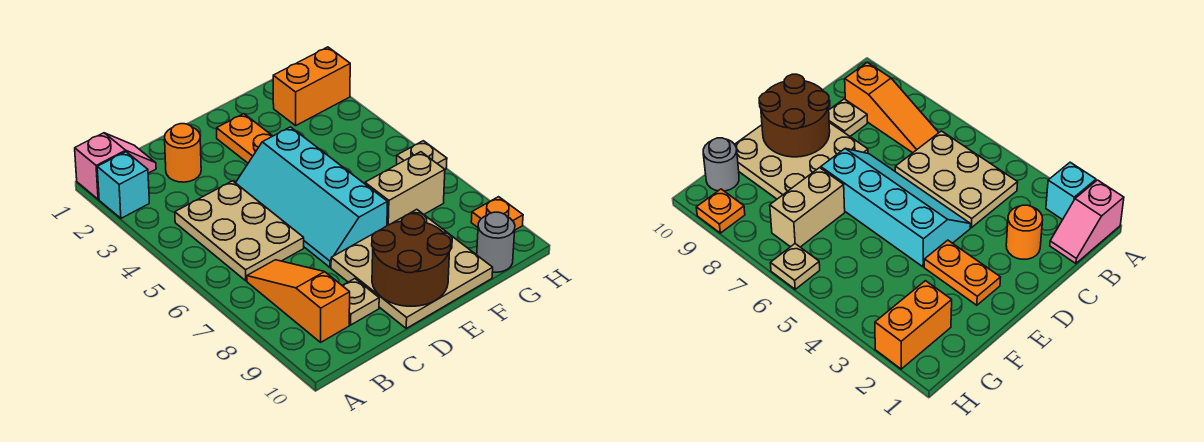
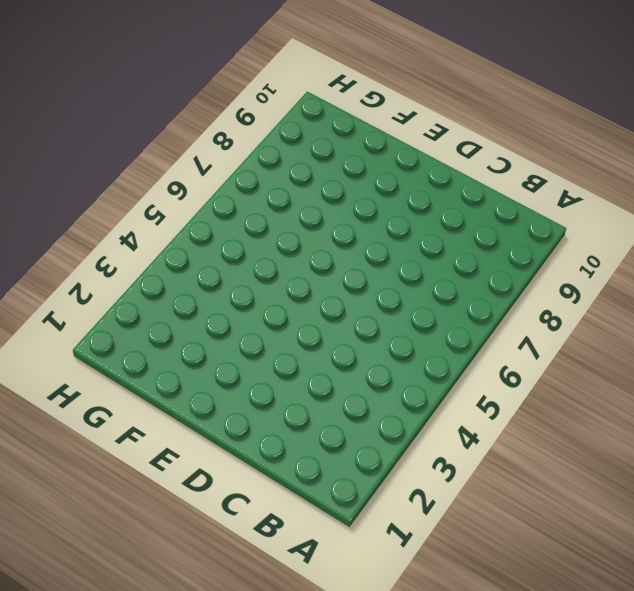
none -> pink 1x2 slope [75,133,156,199]
none -> cyan 1x1 brick [97,152,149,218]
none -> tan 2x3 plate [175,181,304,281]

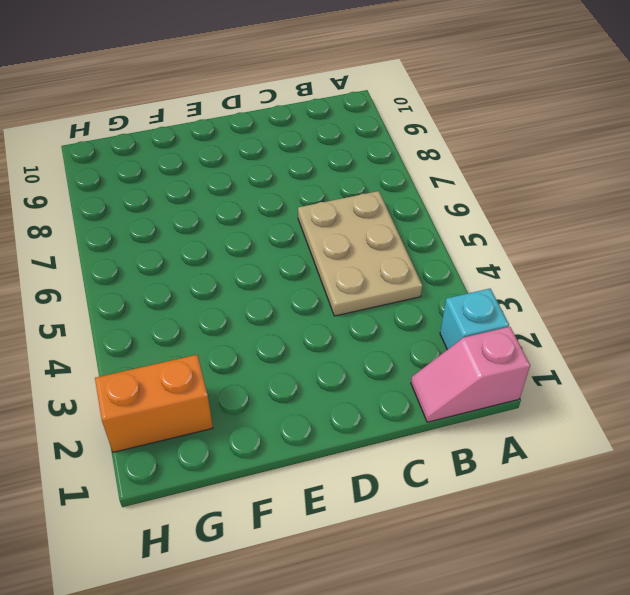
none -> orange 1x3 slope [247,260,350,342]
none -> orange 1x1 round brick [165,124,201,182]
none -> tan 1x1 plate [342,279,379,325]

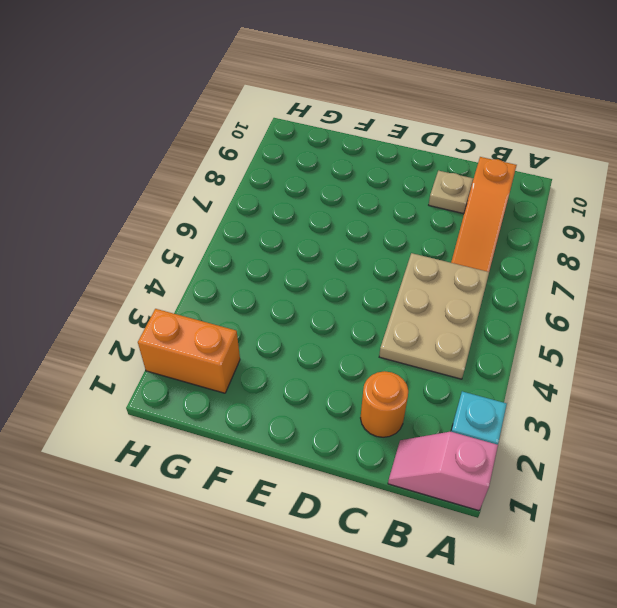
none -> cyan 2x4 slope [236,127,388,267]
none -> tan 3x3 plate [331,209,493,328]
none -> orange 1x2 plate [217,114,272,163]

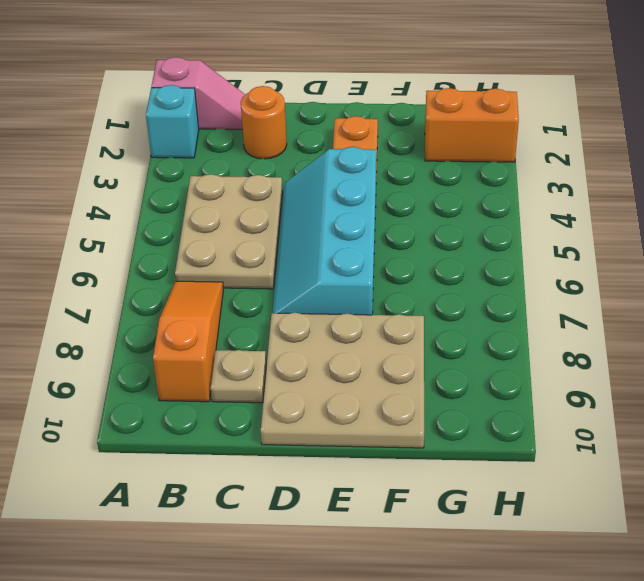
none -> tan 1x2 brick [365,152,445,226]
none -> grey 1x1 round brick [477,212,515,272]
none -> tan 1x1 plate [397,141,447,170]

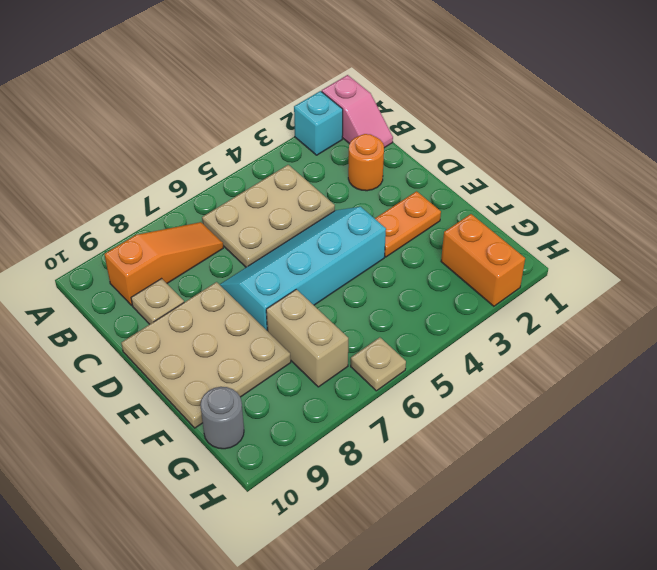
none -> orange 1x1 plate [471,197,523,230]
none -> brown 2x2 round brick [372,214,451,306]

